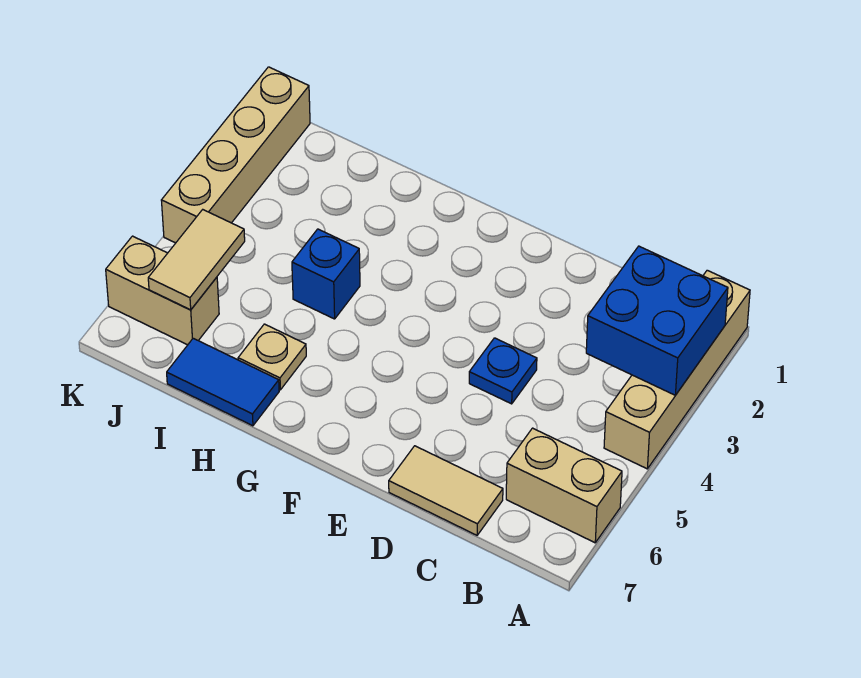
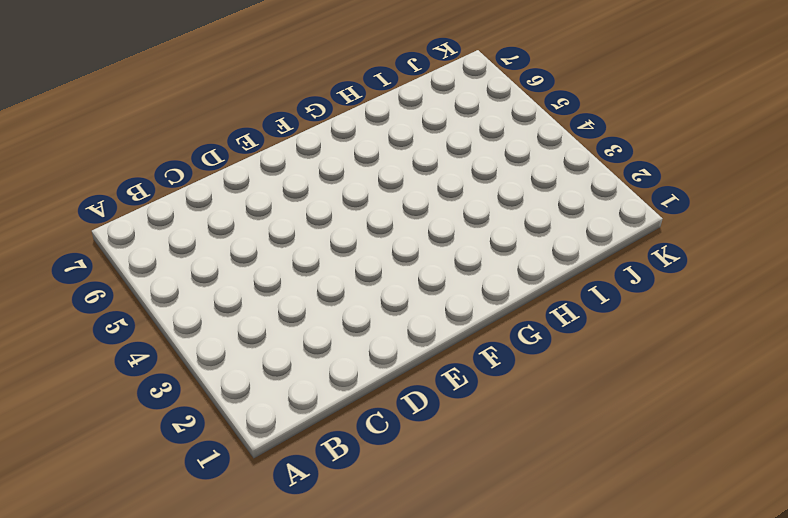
none -> tan 1x4 brick [604,270,750,469]
none -> tan 1x2 brick [506,428,622,543]

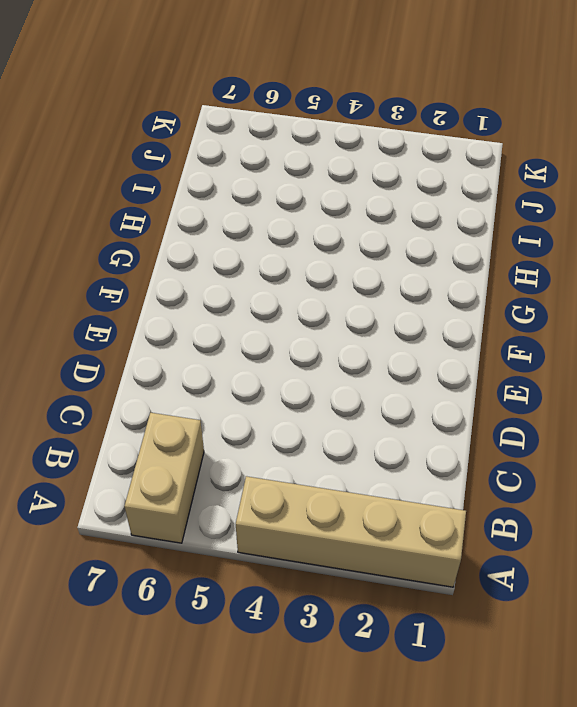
none -> tan 1x2 tile [389,446,503,535]
none -> blue 1x1 plate [469,338,537,404]

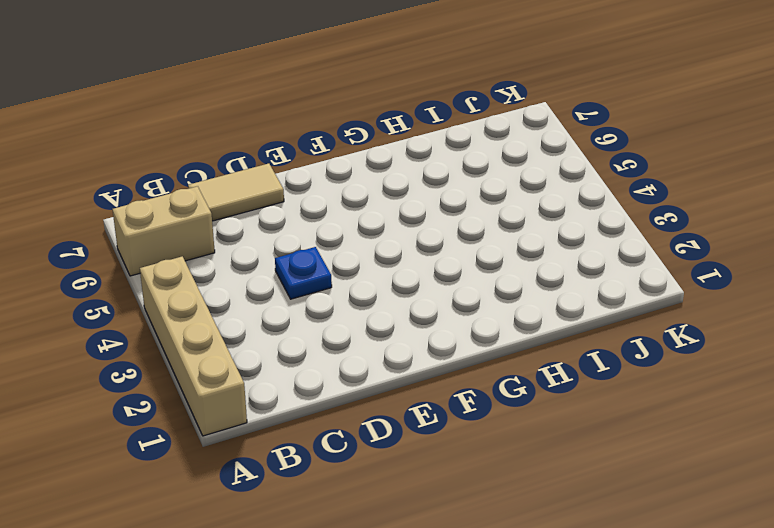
none -> blue 1x1 brick [292,229,360,319]
none -> tan 1x1 plate [238,324,306,390]

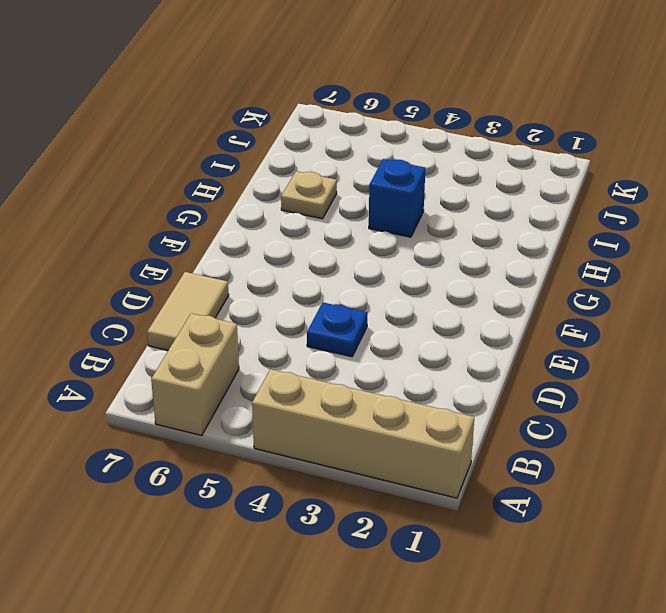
none -> blue 1x2 tile [167,338,279,426]
none -> tan 1x2 brick [106,236,219,345]

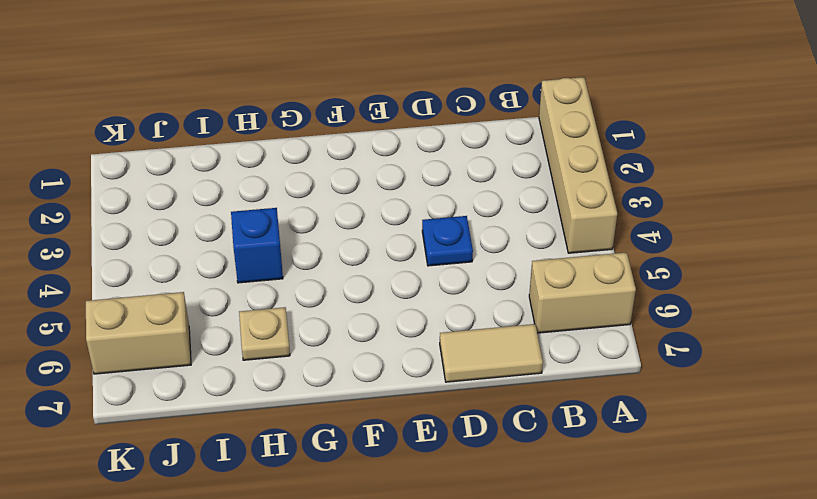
none -> blue 1x2 tile [167,338,279,426]
none -> tan 1x4 brick [161,67,310,243]

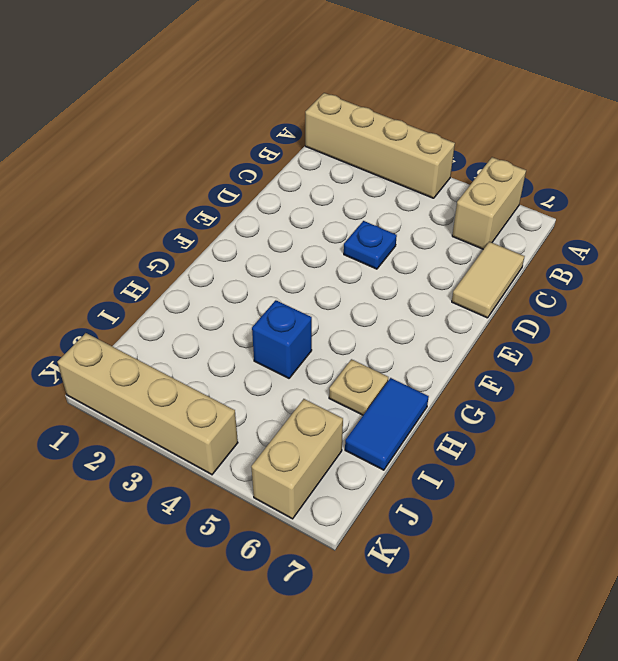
none -> blue 2x2 brick [586,246,728,395]
none -> tan 1x2 tile [148,210,245,310]

